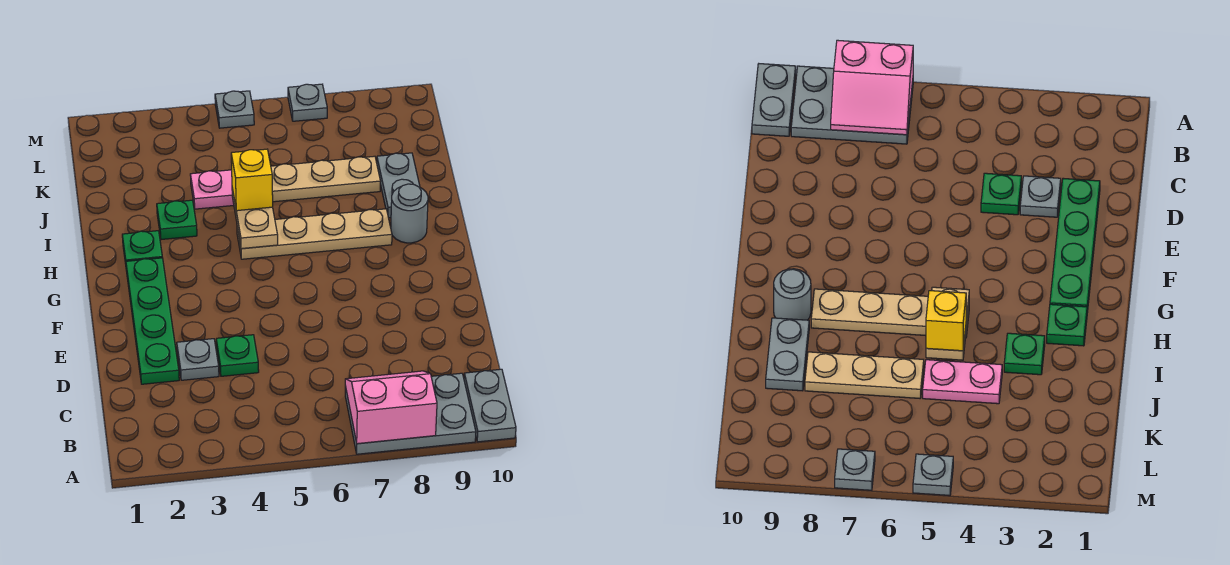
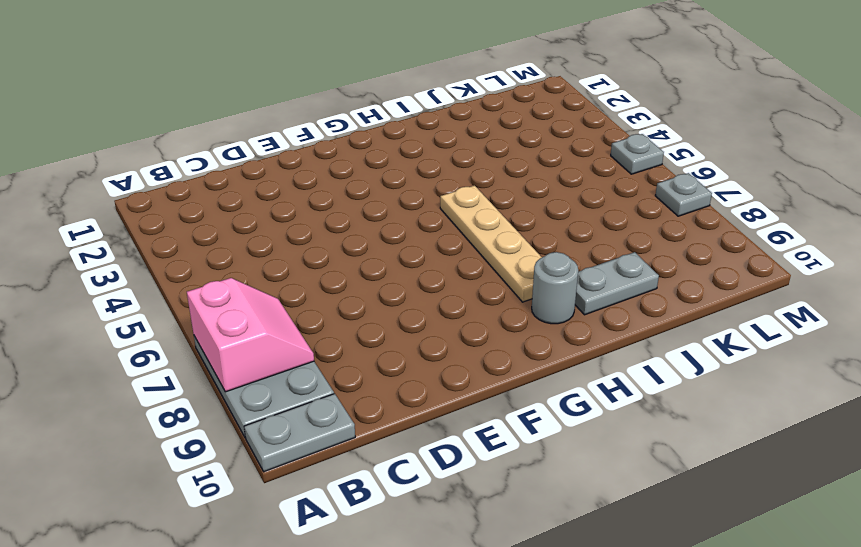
none -> green 1x4 plate [126,258,179,384]
none -> grey 1x1 plate [177,339,219,380]
none -> green 1x1 plate [216,335,259,376]

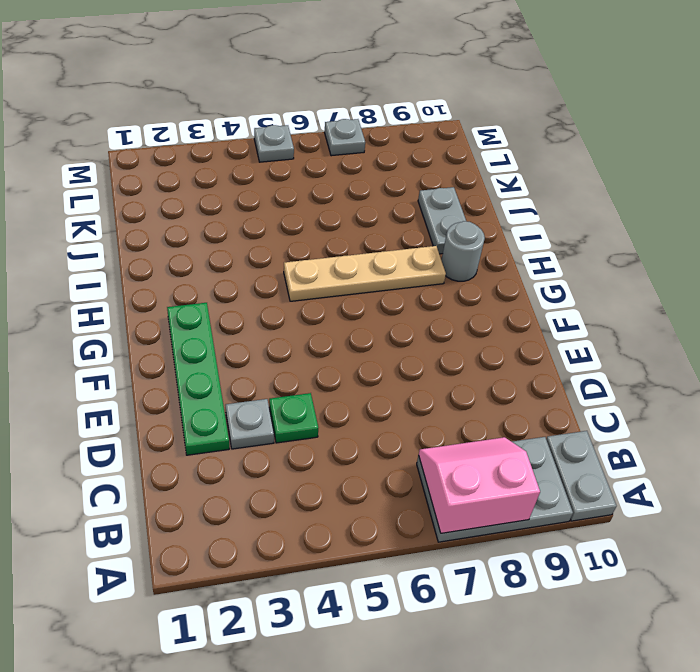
none -> green 1x1 plate [122,231,163,264]
none -> green 1x1 plate [157,200,197,240]
none -> pink 1x2 plate [190,170,234,209]

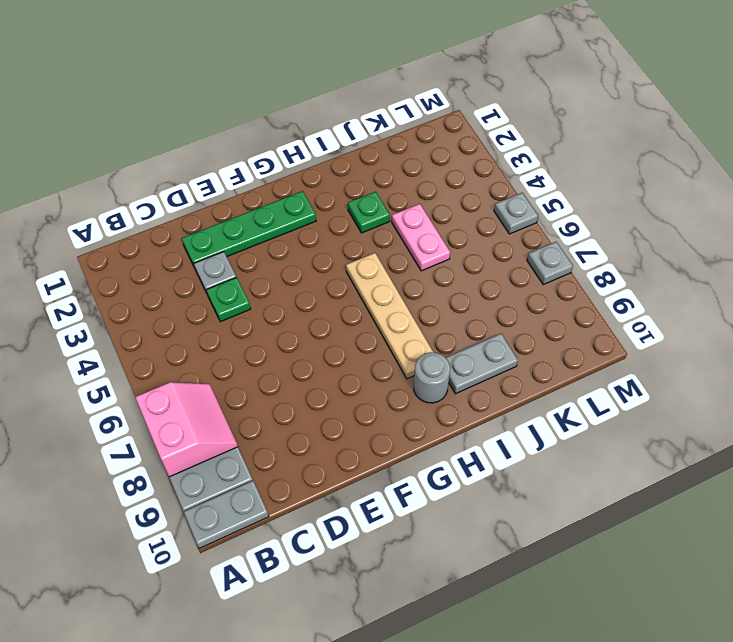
none -> green 1x1 plate [122,231,163,264]
none -> tan 1x3 plate [271,156,381,202]
none -> tan 1x2 plate [232,188,278,249]

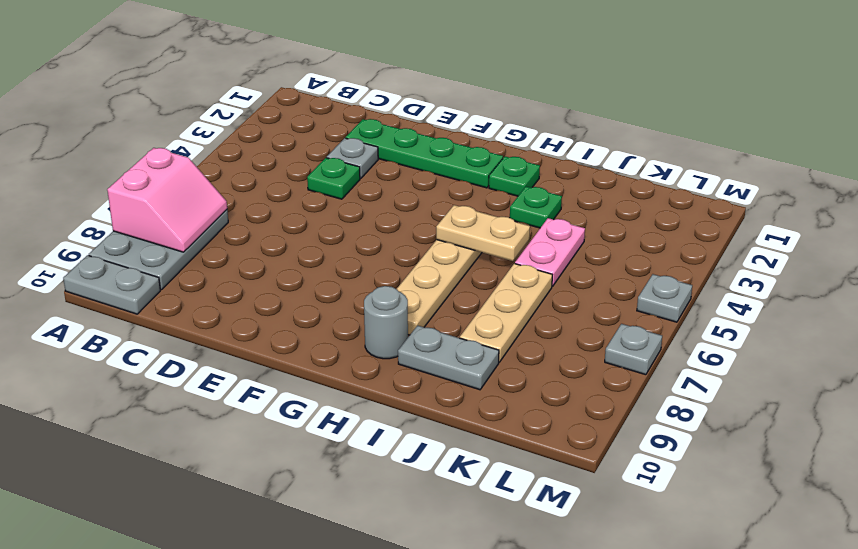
none -> yellow 1x1 brick [231,149,273,211]

